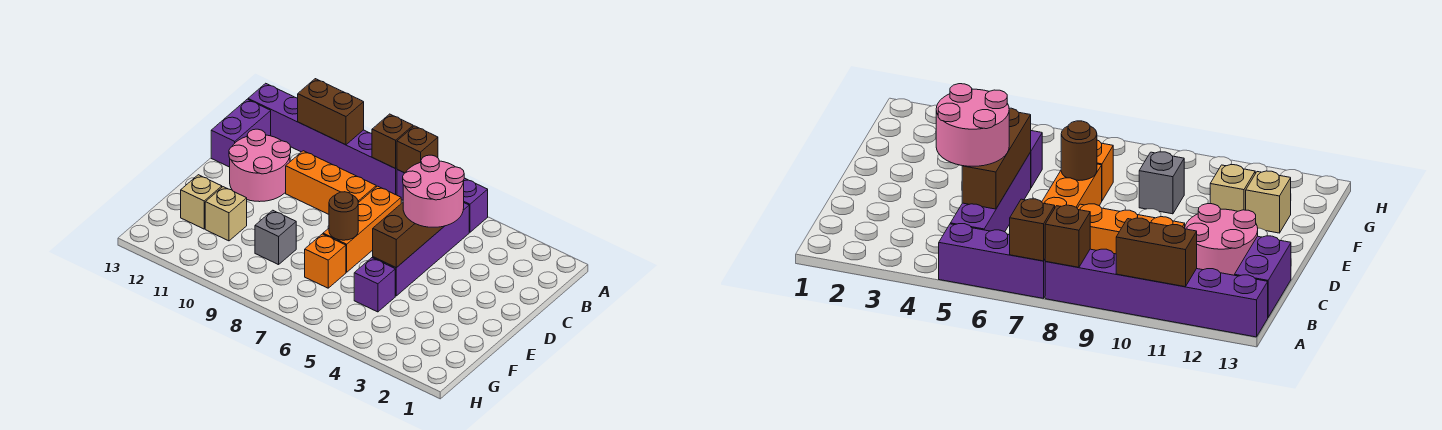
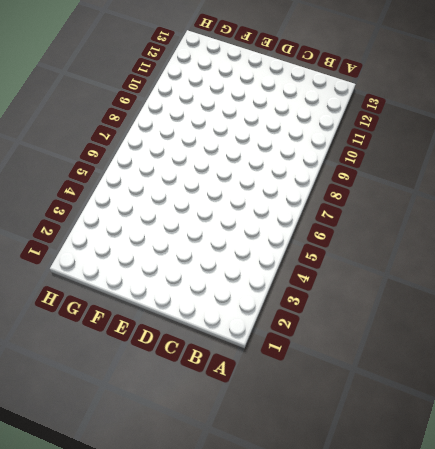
none -> purple 1x3 brick [397,170,488,232]
none -> purple 1x6 brick [248,83,397,195]
none -> purple 1x4 brick [373,203,469,296]

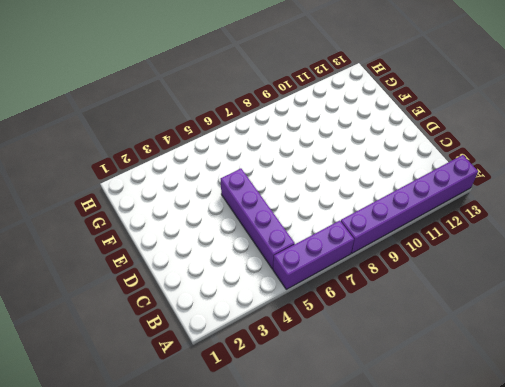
none -> purple 1x2 brick [211,99,271,167]
none -> orange 1x3 brick [323,186,401,272]
none -> orange 1x3 brick [286,151,376,214]

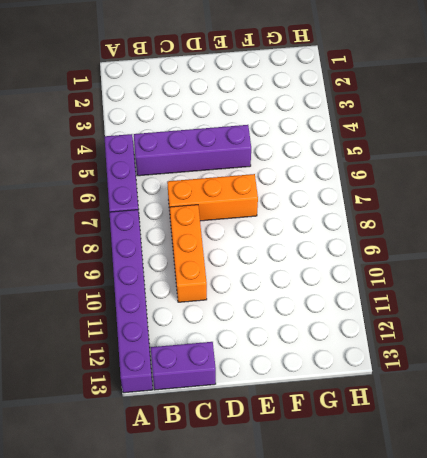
none -> pink 2x2 round brick [229,129,291,202]
none -> purple 1x1 brick [354,258,395,312]
none -> orange 1x1 brick [305,234,346,288]

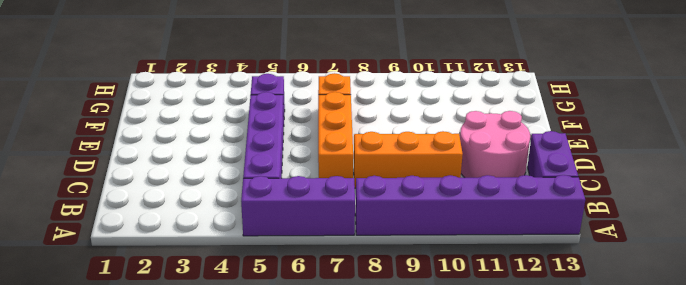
none -> grey 1x1 brick [255,210,296,265]
none -> tan 1x1 brick [205,187,247,241]
none -> tan 1x1 brick [181,175,222,229]

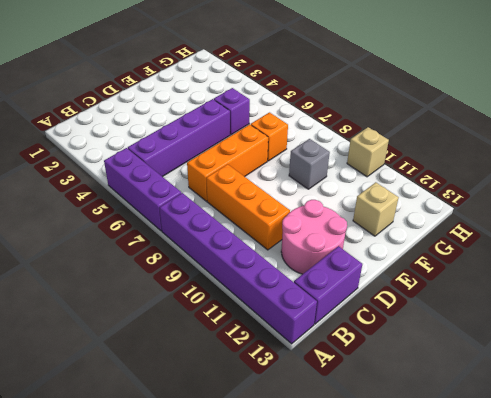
tan 1x1 brick [347,127,389,177] -> tan 1x1 brick moved to [205,187,247,241]
none -> brown 1x1 brick [397,126,438,173]
none -> brown 1x1 brick [372,114,413,168]
none -> brown 1x2 brick [298,79,364,145]

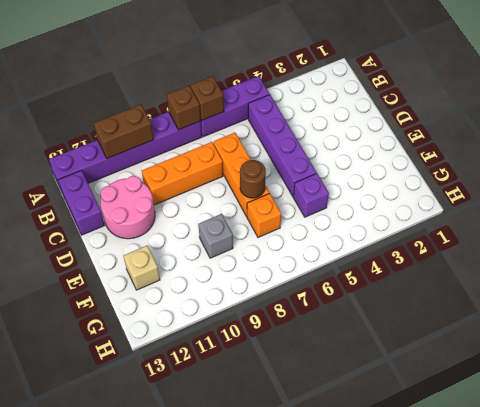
none -> tan 1x1 brick [205,187,247,241]
none -> brown 1x3 brick [373,203,444,268]
none -> pink 2x2 round brick [403,155,464,227]

